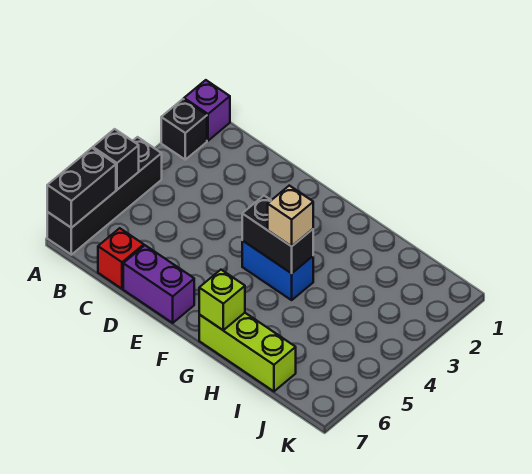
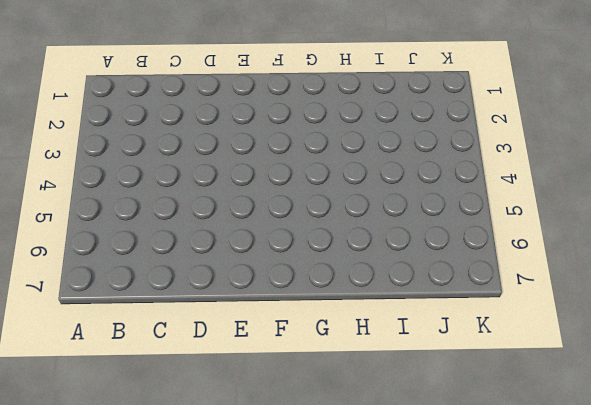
none -> purple 1x1 brick [184,80,230,141]
none -> black 1x1 brick [161,99,207,160]
none -> black 1x4 brick [47,137,162,255]

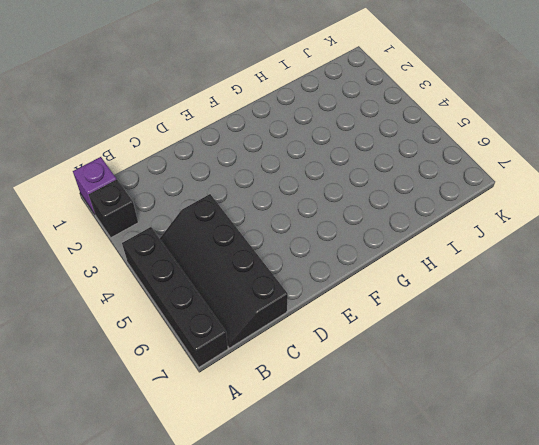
black 2x4 slope [160,194,288,348] -> red 1x1 brick [98,228,144,289]
none -> purple 1x2 brick [123,245,194,323]
none -> blue 1x2 brick [242,241,313,300]
none -> lime 1x3 brick [199,313,296,391]

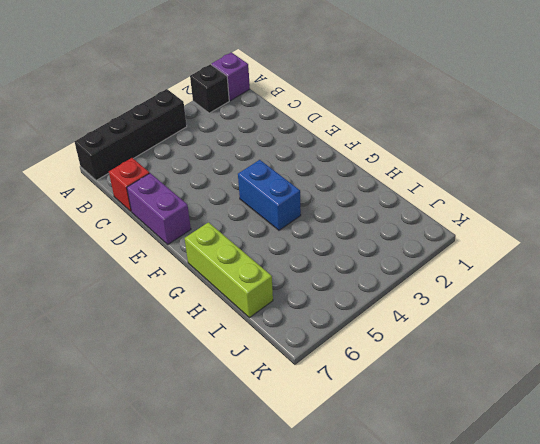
none -> black 1x1 brick [93,129,139,190]
none -> black 1x2 brick [47,148,116,228]
none -> black 1x2 brick [242,196,313,273]

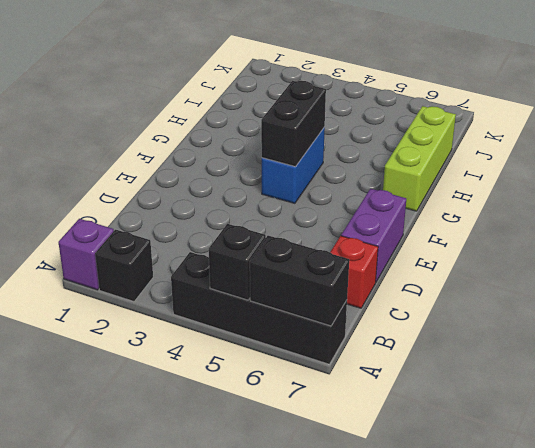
none -> lime 1x1 brick [199,270,245,330]
none -> tan 1x1 brick [268,186,313,246]

